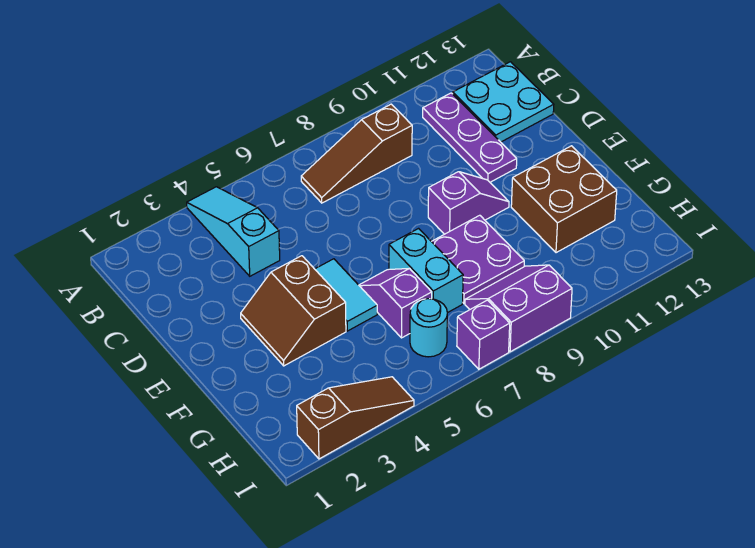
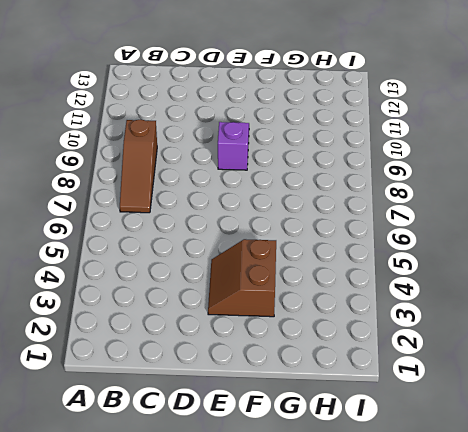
brown 2x2 slope [208,239,276,317] -> brown 2x2 slope turned to [241,256,346,366]
none -> cyan 1x3 slope [187,187,280,276]
none -> purple 1x3 plate [423,93,517,182]
none -> cyan 2x2 plate [453,62,554,142]

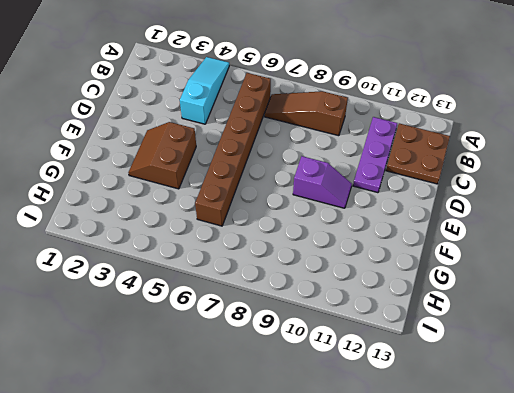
brown 1x6 brick [195,73,271,226] -> purple 1x2 slope [359,268,432,338]
brown 2x2 plate [386,123,450,184] -> cyan 2x2 plate [453,62,554,142]
none -> cyan 1x2 tile [315,259,377,331]
none -> cyan 1x2 brick [389,229,463,313]
none -> purple 2x2 plate [431,215,524,303]

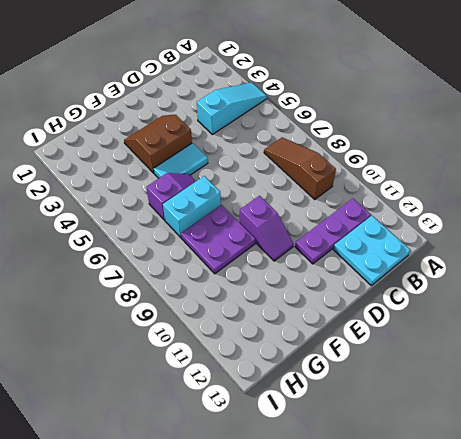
none -> brown 2x2 brick [511,146,617,253]
none -> cyan 1x1 round brick [410,299,447,357]
none -> purple 2x2 slope [465,265,572,352]

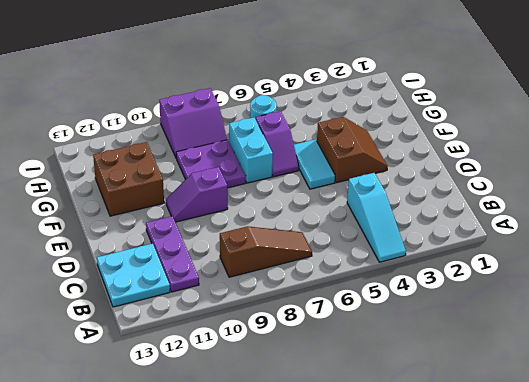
none -> brown 1x3 slope [297,377,414,459]
none -> purple 1x1 brick [457,300,510,369]

